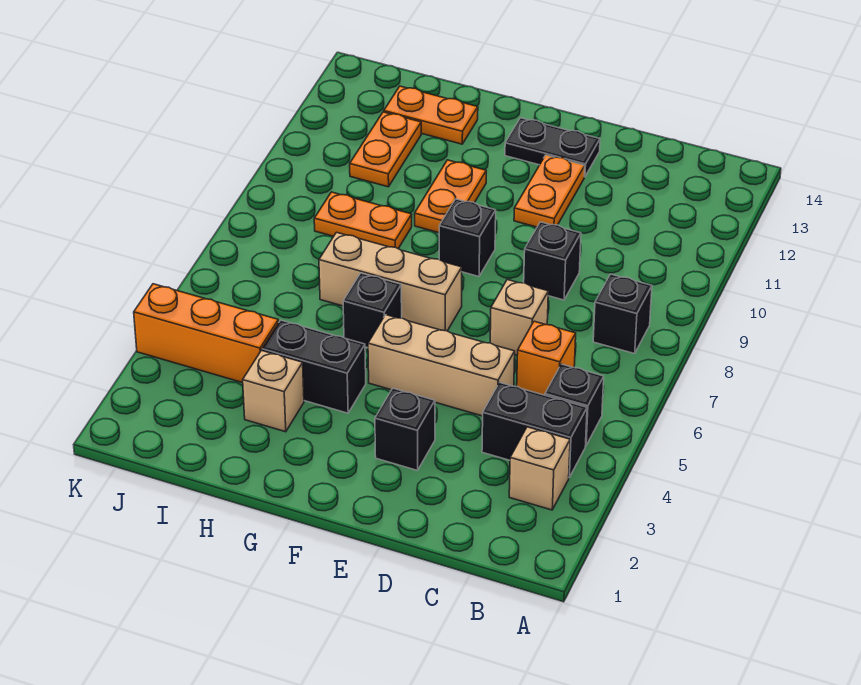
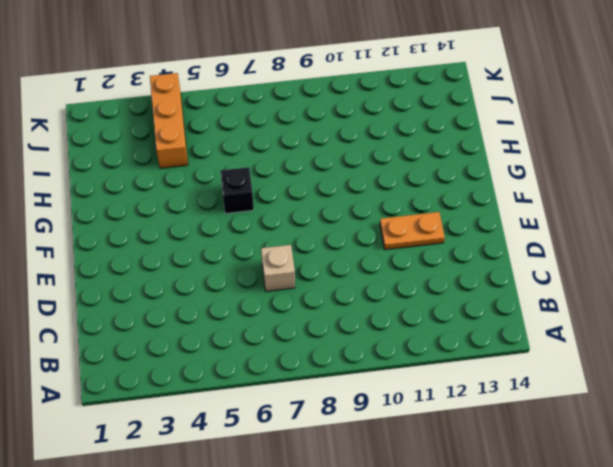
none -> tan 1x1 brick [509,427,570,510]
none -> black 1x2 brick [482,383,587,477]
none -> black 1x1 brick [545,364,604,445]

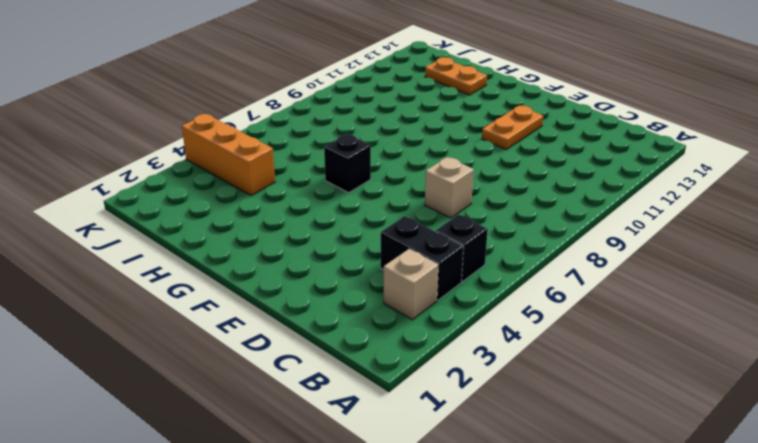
none -> black 1x1 brick [593,274,652,354]
none -> orange 1x1 brick [517,321,576,395]
none -> tan 1x3 brick [368,315,515,416]

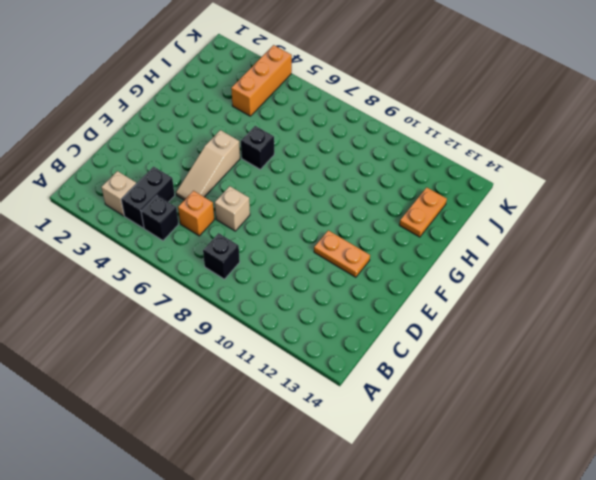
tan 1x3 slope [176,130,240,200] -> tan 1x3 brick [368,315,515,416]
none -> black 1x1 brick [524,222,581,300]
none -> black 1x1 brick [375,388,435,470]
none -> black 1x2 plate [505,118,600,177]

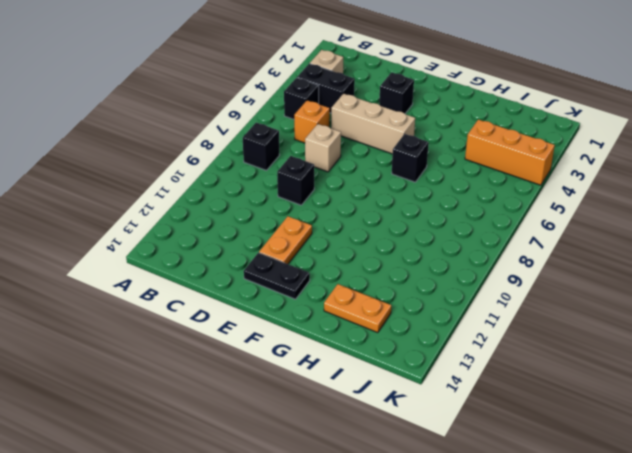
none -> tan 1x3 brick [319,232,462,331]
none -> black 1x1 brick [439,199,496,276]
none -> black 1x2 brick [262,320,366,413]

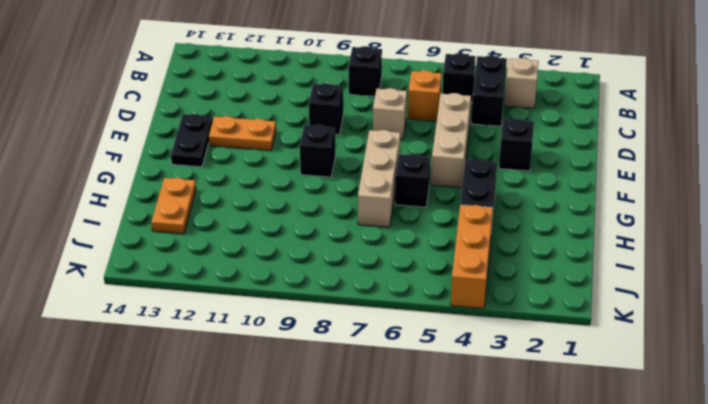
none -> orange 1x2 plate [415,160,486,233]
none -> tan 1x1 brick [243,350,304,432]
none -> orange 1x2 plate [314,192,412,248]

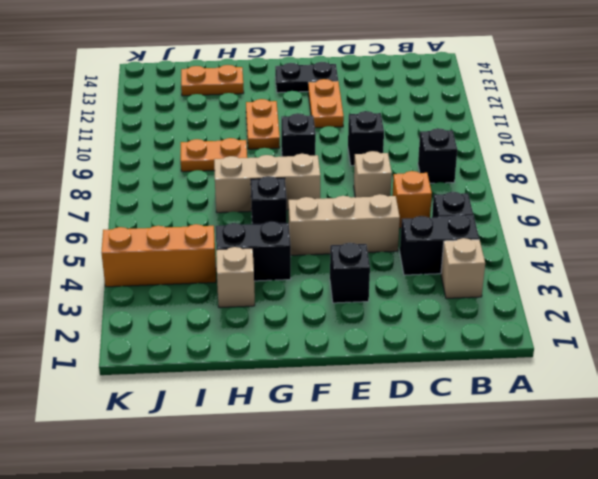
none -> orange 1x2 plate [350,112,421,187]

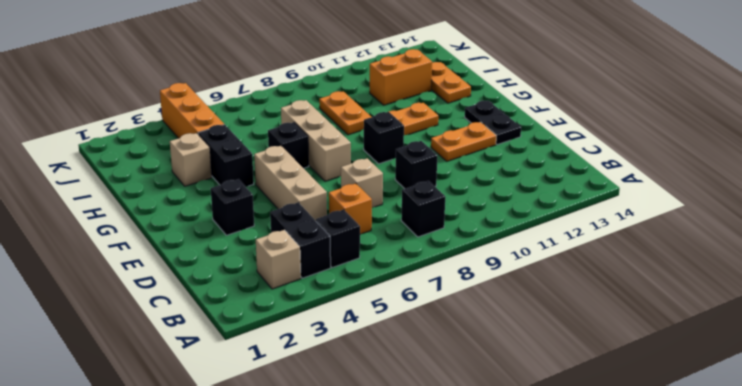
orange 1x2 brick [370,49,432,105] -> orange 1x2 plate [350,112,421,187]

